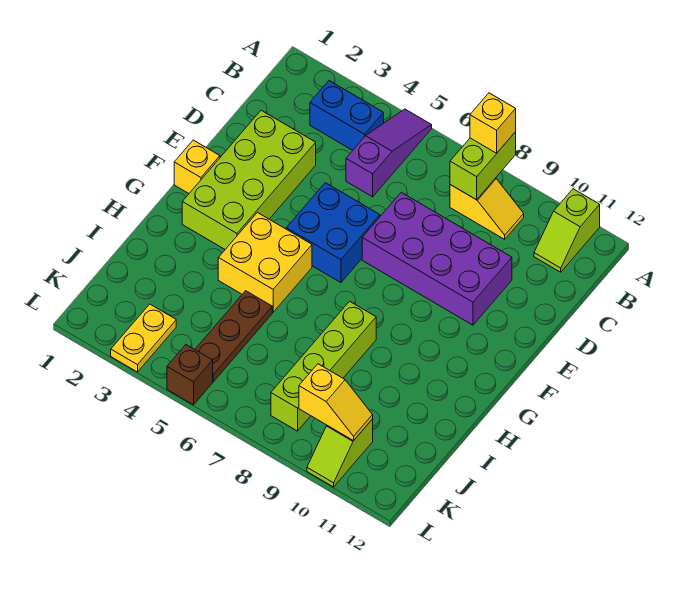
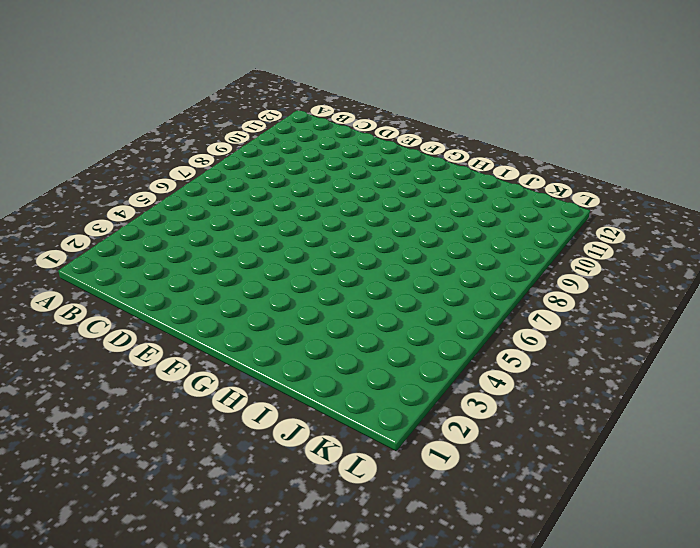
none -> purple 1x3 slope [346,109,432,197]
none -> lime 1x2 slope [534,189,600,272]
none -> blue 1x2 brick [310,81,384,150]

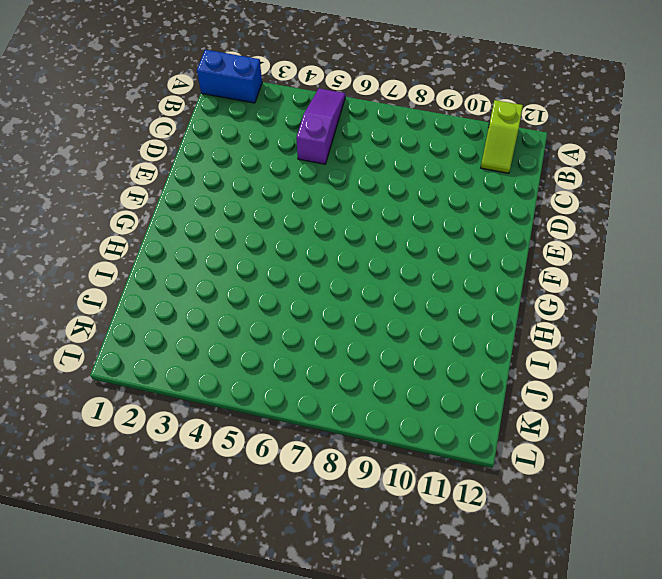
blue 1x2 brick [197,50,262,103] -> blue 1x2 brick moved to [310,81,384,150]
none -> yellow 1x2 slope [450,178,524,239]
none -> lime 2x4 brick [182,110,316,249]
none -> purple 2x4 brick [362,192,512,325]

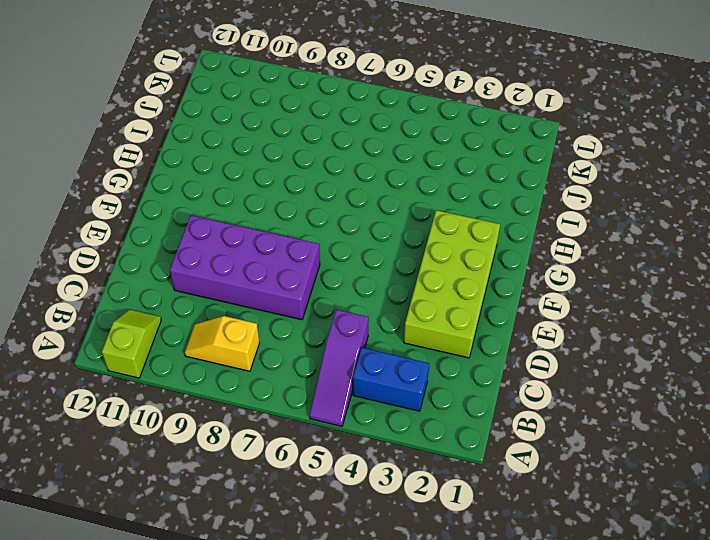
none -> blue 2x2 brick [286,183,380,283]
none -> yellow 1x1 brick [174,140,220,193]
none -> yellow 2x2 brick [218,213,312,312]

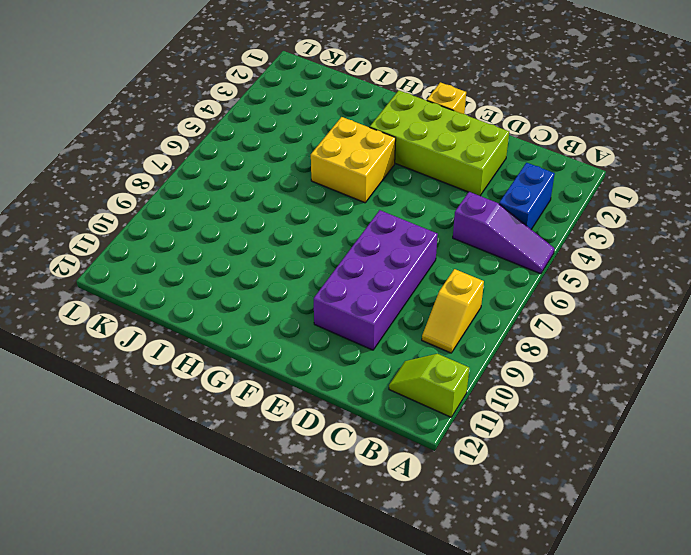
none -> blue 2x2 brick [286,183,380,283]
none -> lime 1x4 brick [271,301,376,431]
none -> brown 1x3 plate [195,291,272,382]

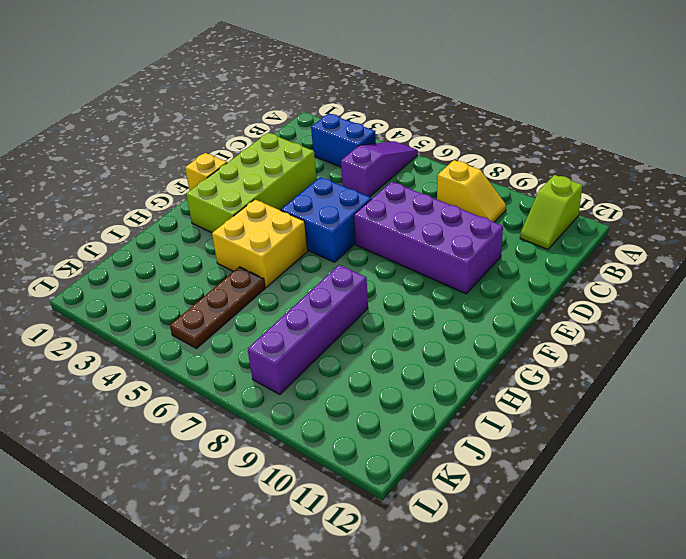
purple 1x4 brick [248,265,368,394] -> lime 1x4 brick [271,301,376,431]
none -> yellow 1x2 plate [111,304,176,372]
none -> lime 1x2 slope [307,419,373,487]
none -> brown 1x1 brick [167,345,213,405]

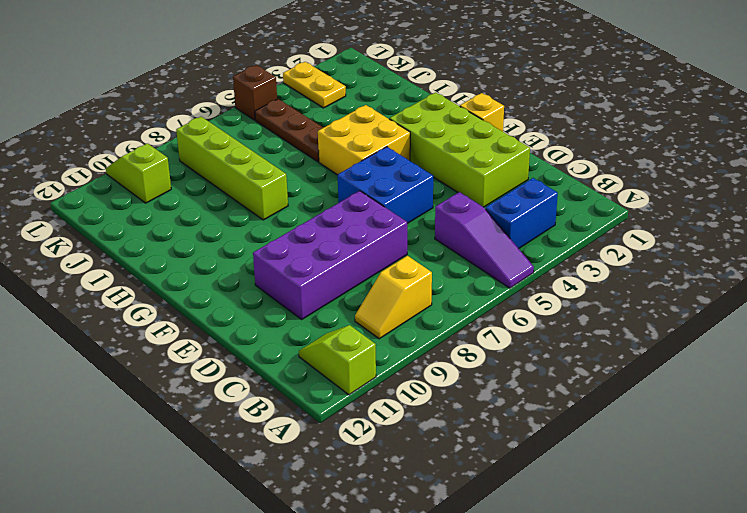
none -> lime 1x2 brick [450,132,516,200]
none -> yellow 1x2 slope [299,364,373,441]
none -> yellow 1x1 brick [470,93,516,153]

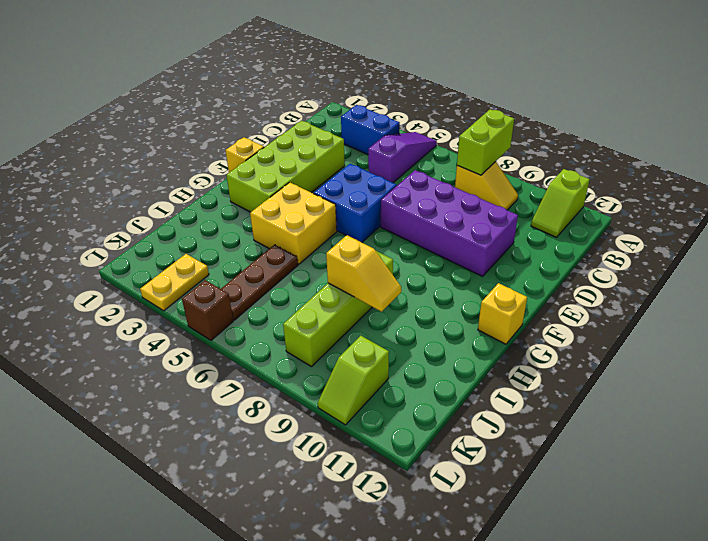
yellow 1x1 brick [478,283,527,344] -> yellow 1x1 brick moved to [470,93,516,153]
yellow 1x2 slope [326,235,401,312] -> yellow 1x2 slope moved to [299,364,373,441]

